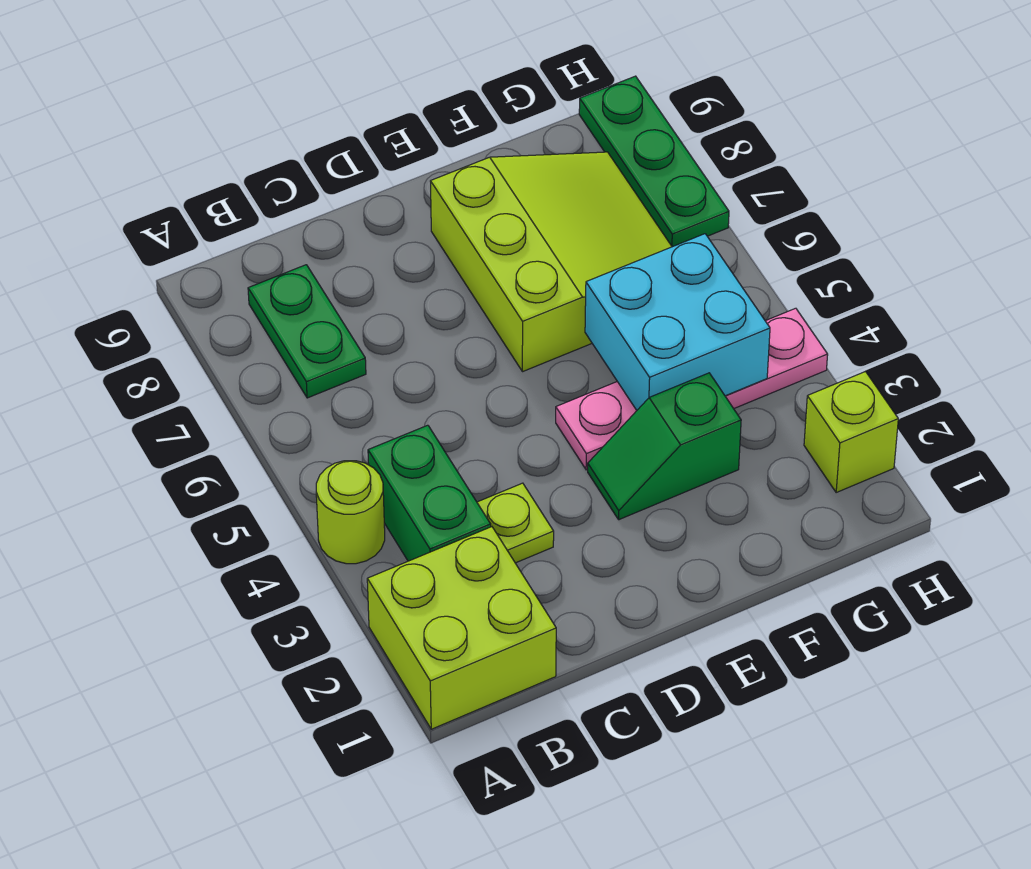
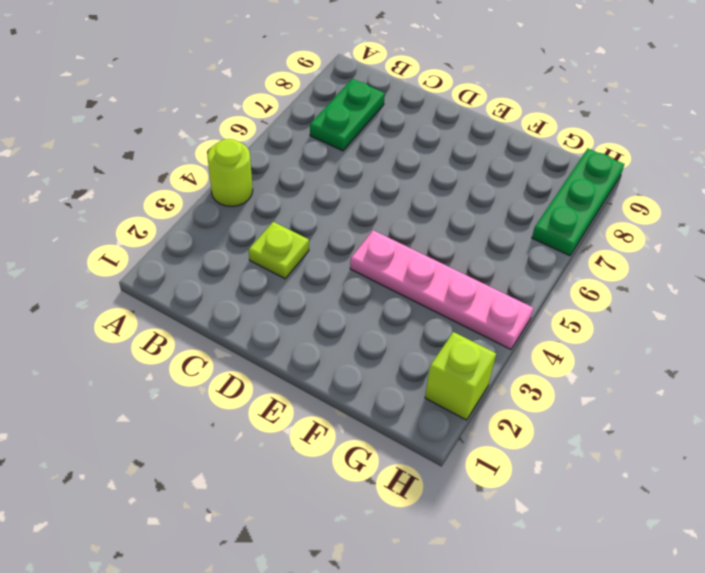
none -> lime 2x2 brick [367,527,556,729]
none -> green 1x2 brick [368,425,491,561]

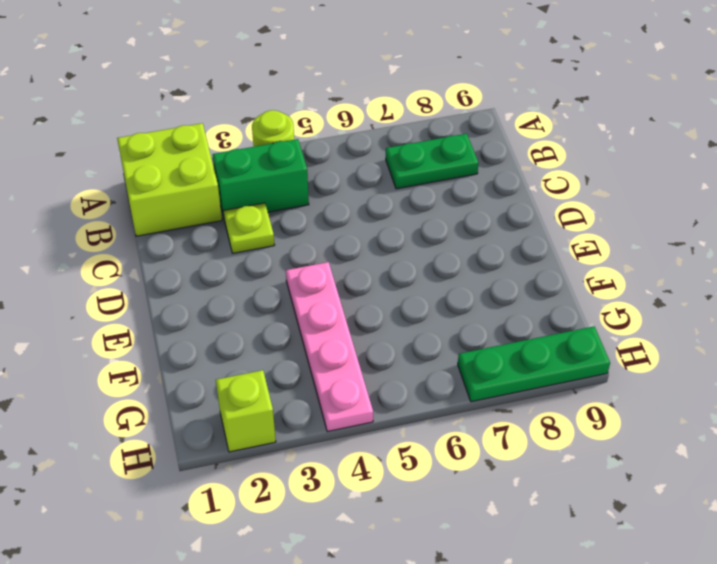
none -> green 1x2 slope [588,373,741,520]
none -> lime 3x3 slope [430,152,672,372]

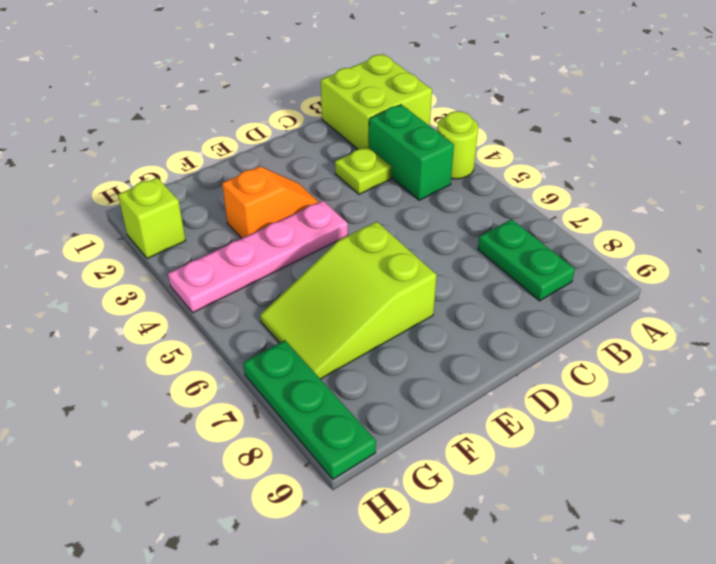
orange 1x2 slope [222,166,318,238] -> green 1x2 slope [588,373,741,520]
lime 2x3 slope [260,222,437,379] -> lime 3x3 slope [430,152,672,372]
none -> cyan 2x2 brick [585,234,770,410]

